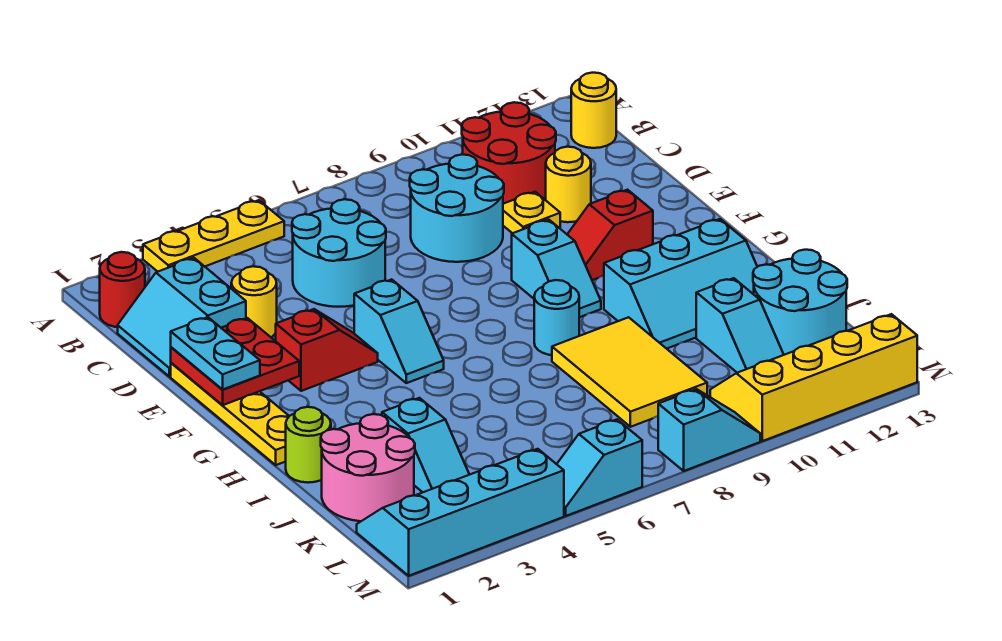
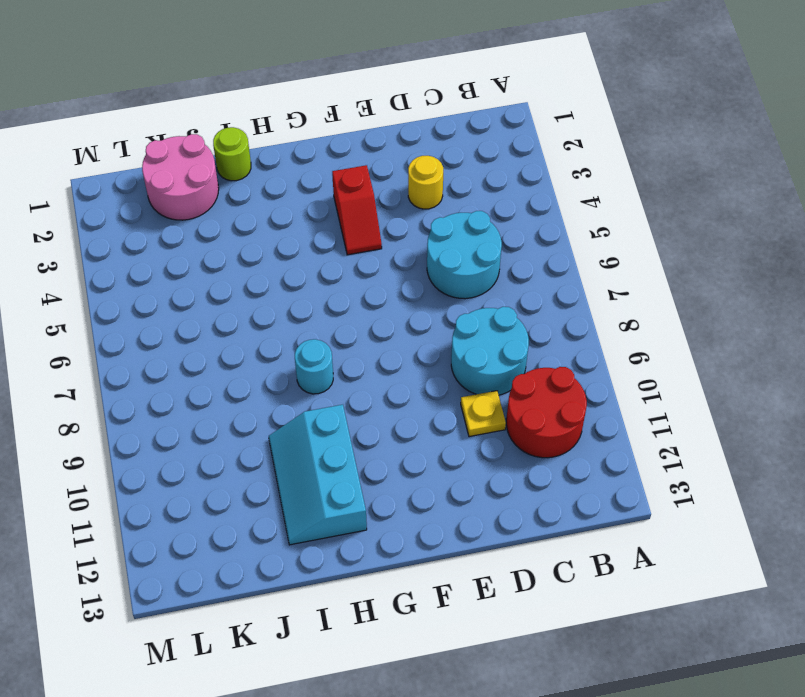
none -> yellow 1x3 plate [143,200,284,272]
none -> red 1x1 round brick [100,252,145,327]
none -> yellow 1x1 round brick [571,73,616,148]

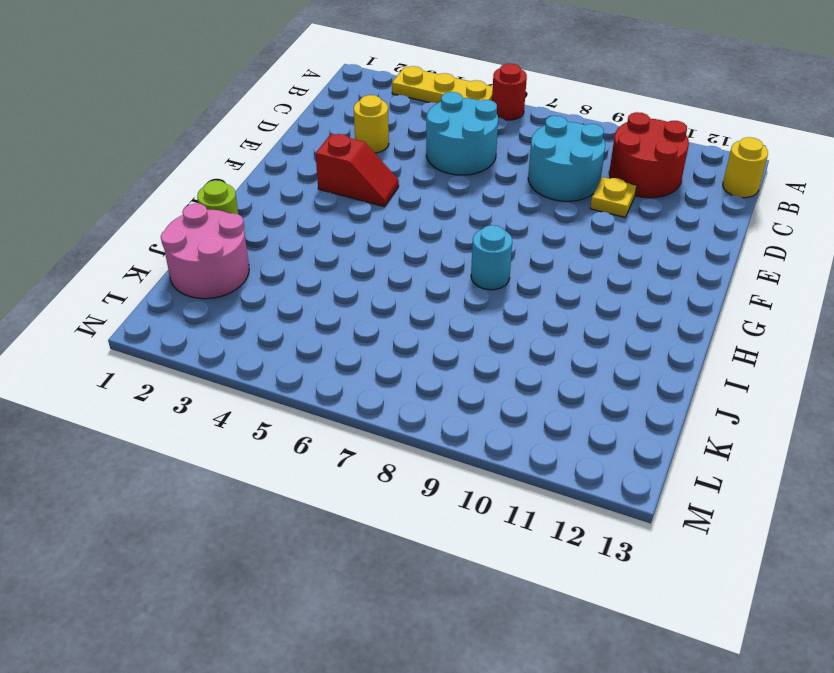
red 1x1 round brick [492,63,527,120] -> red 1x1 round brick moved to [100,252,145,327]
none -> cyan 2x2 slope [118,258,246,377]
none -> yellow 1x1 round brick [546,147,591,222]
none -> yellow 1x4 plate [171,363,289,465]

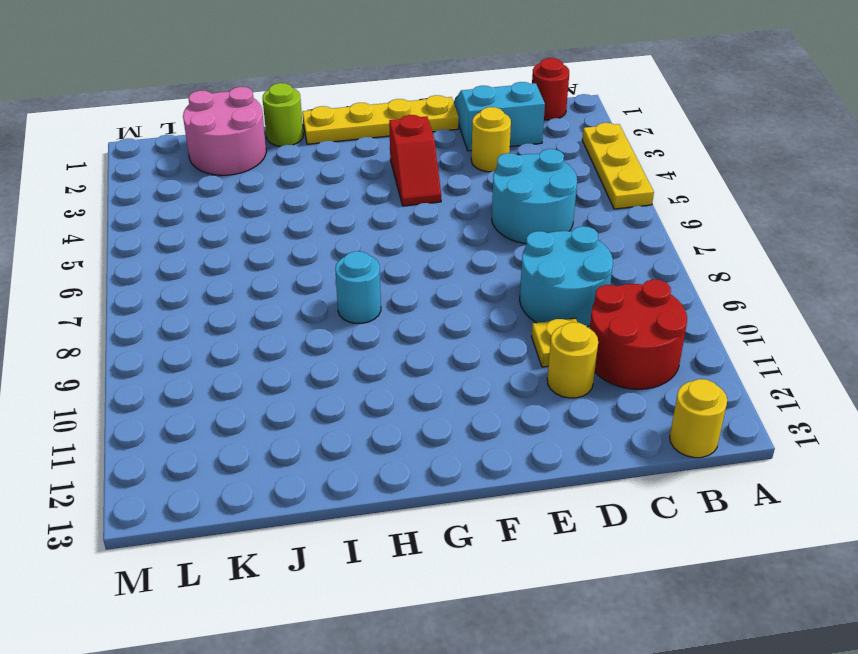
none -> cyan 1x2 slope [354,279,444,383]
none -> cyan 1x2 slope [512,220,601,317]
none -> red 1x2 slope [567,190,653,280]

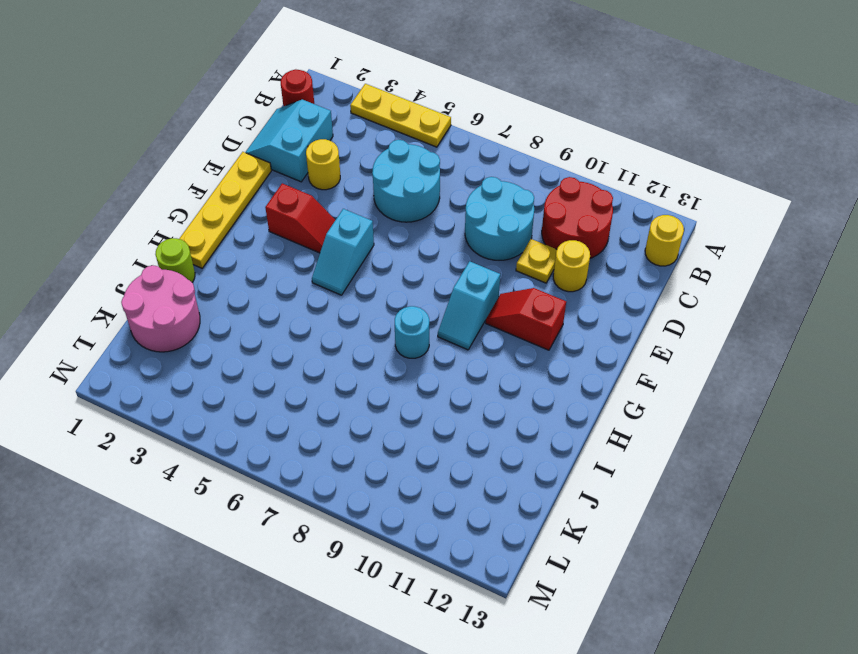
none -> cyan 2x3 slope [604,219,757,349]
none -> yellow 2x3 tile [552,317,707,427]
none -> cyan 1x2 slope [382,398,469,492]

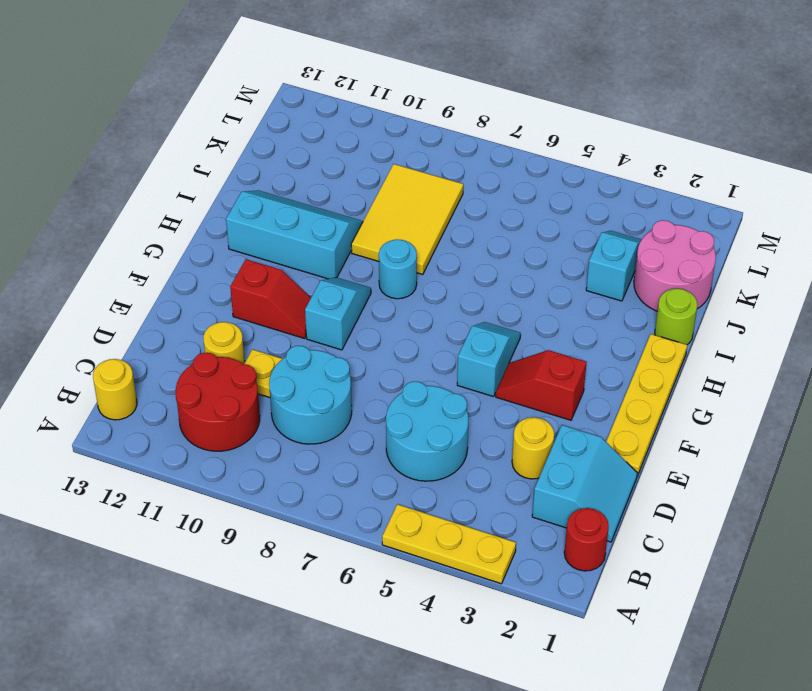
none -> cyan 1x2 slope [696,278,784,373]
none -> cyan 2x2 round brick [753,250,847,355]
none -> cyan 2x4 slope [357,449,564,576]

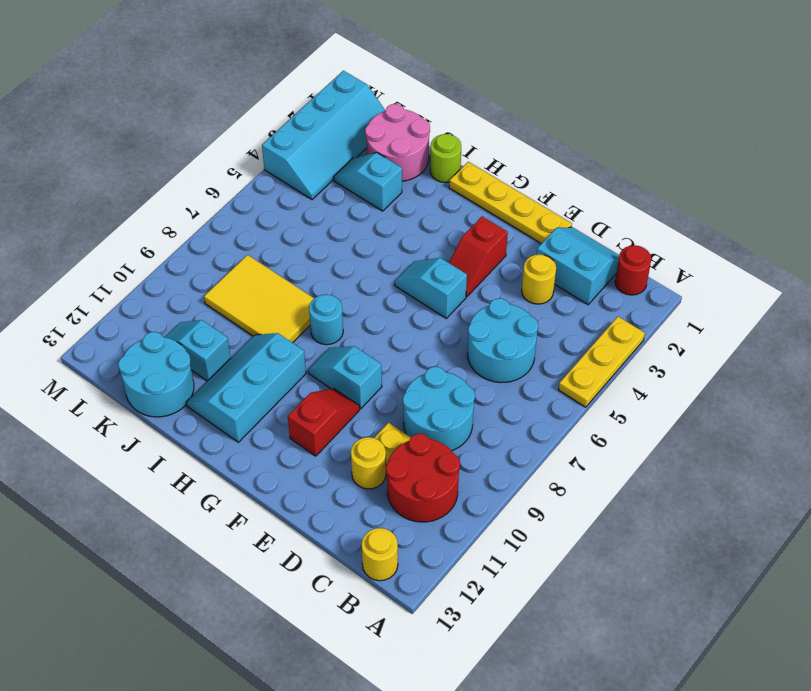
none -> yellow 2x4 slope [710,314,917,441]
none -> cyan 1x2 slope [557,420,642,516]
none -> cyan 1x2 slope [658,389,760,471]

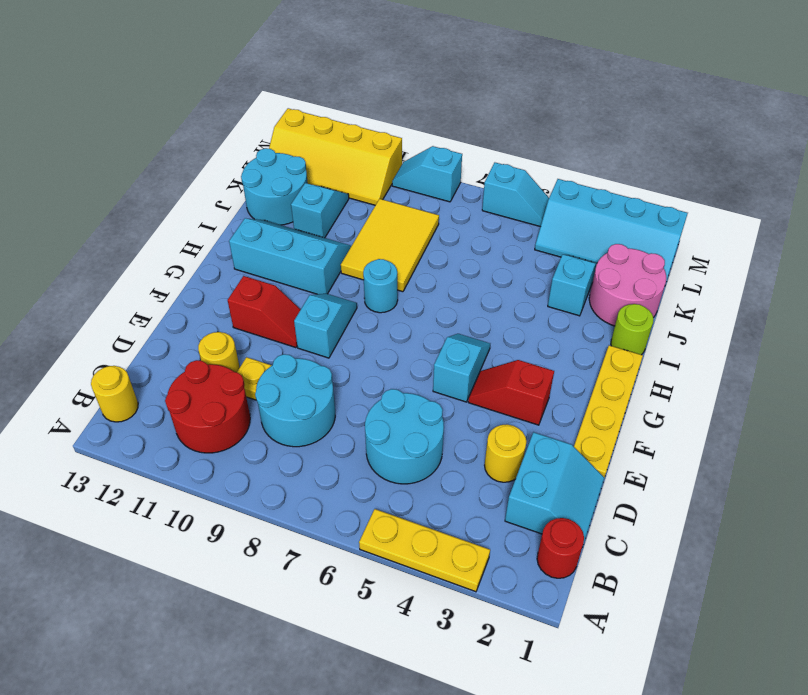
none -> red 2x2 plate [171,318,299,405]
none -> cyan 1x2 plate [171,317,260,389]

